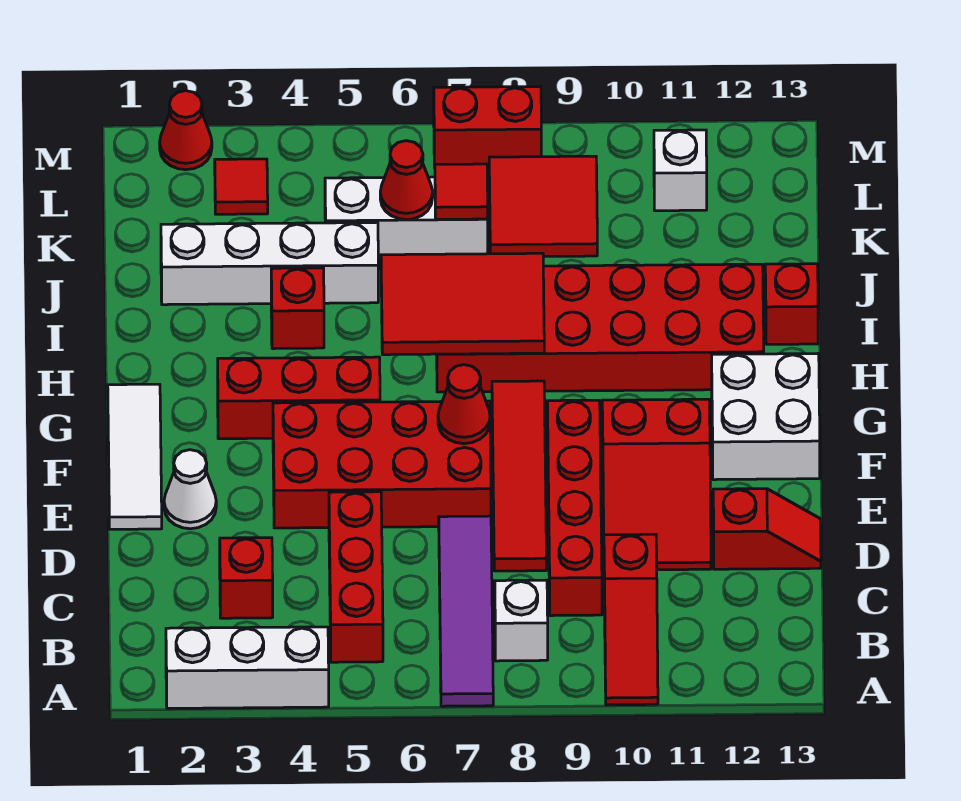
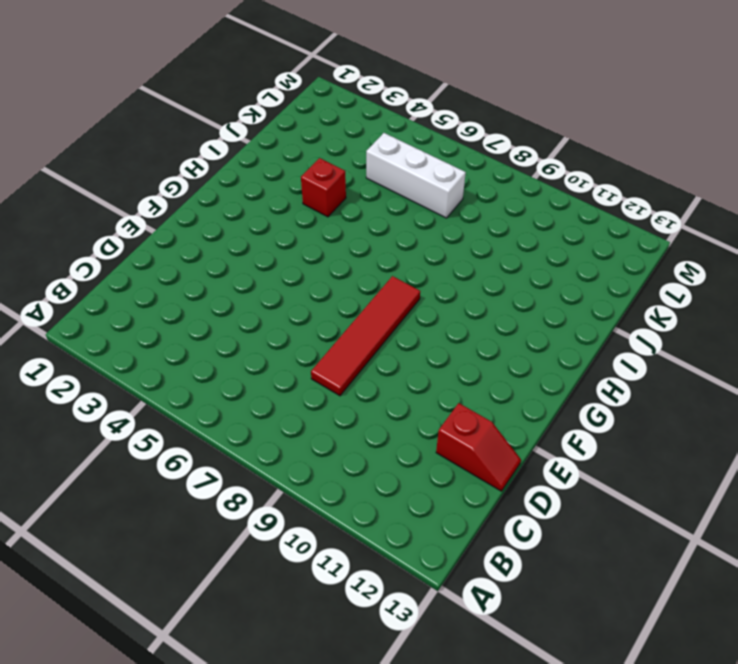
none -> white 1x3 brick [166,627,329,708]
none -> purple 1x4 tile [439,516,493,706]
none -> red 1x3 slope [604,534,658,705]

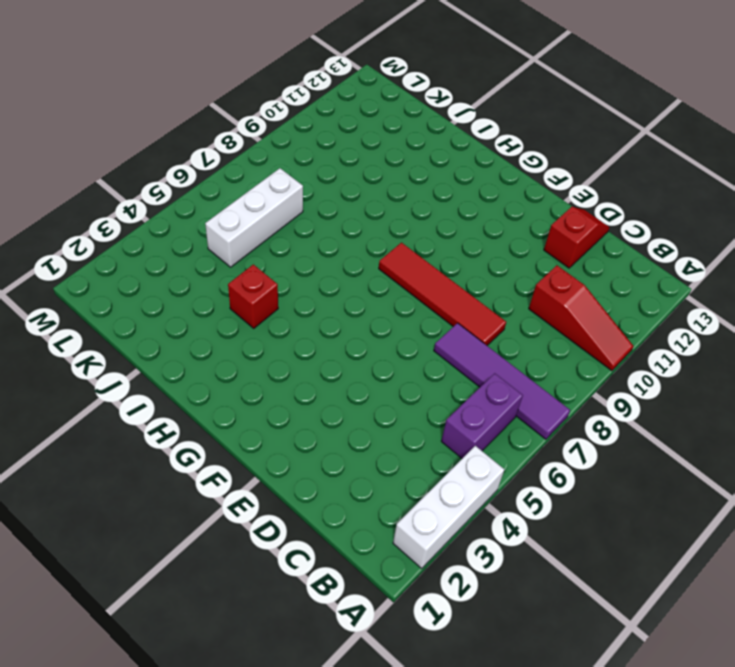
purple 1x2 brick [441,373,523,458] -> red 1x3 brick [329,492,383,662]
none -> white 1x1 brick [495,580,548,661]
none -> red 1x1 brick [220,538,273,618]
none -> red 1x4 brick [547,400,602,616]

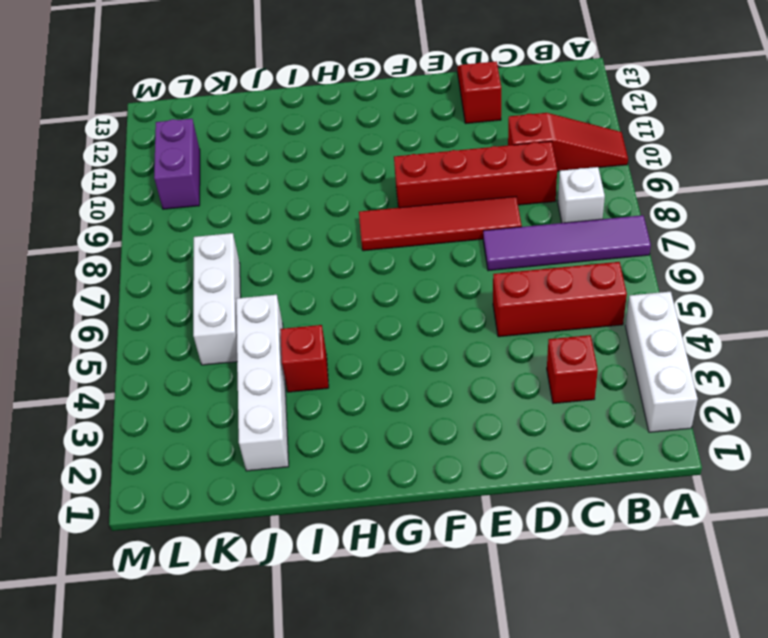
purple 1x2 brick [154,119,200,209] -> white 1x1 brick [654,130,707,211]
none -> red 2x3 slope [602,399,711,570]
none -> white 1x3 tile [108,384,162,529]
none -> white 1x1 cone [164,450,216,529]

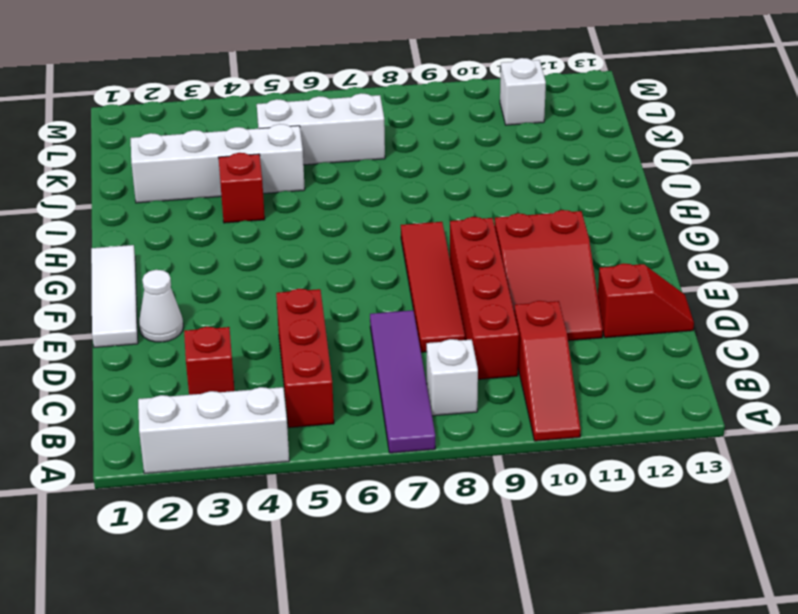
none -> red 2x4 brick [273,401,491,528]
none -> white 2x2 brick [712,354,820,480]
none -> red 1x3 brick [218,357,380,439]

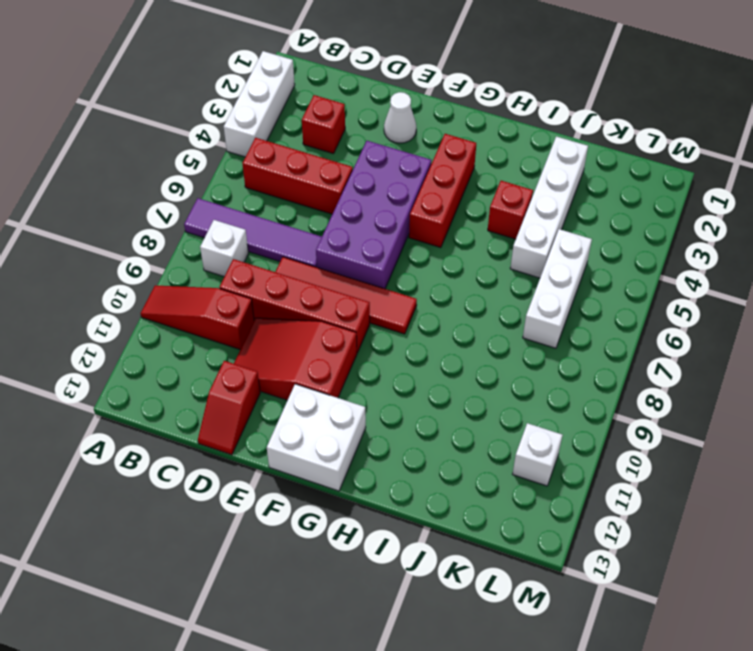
purple 2x4 brick [316,141,431,289] -> red 2x4 brick [273,401,491,528]
none -> white 1x3 tile [108,384,162,529]
none -> red 2x6 brick [437,264,764,392]
none -> red 1x1 brick [765,264,818,344]

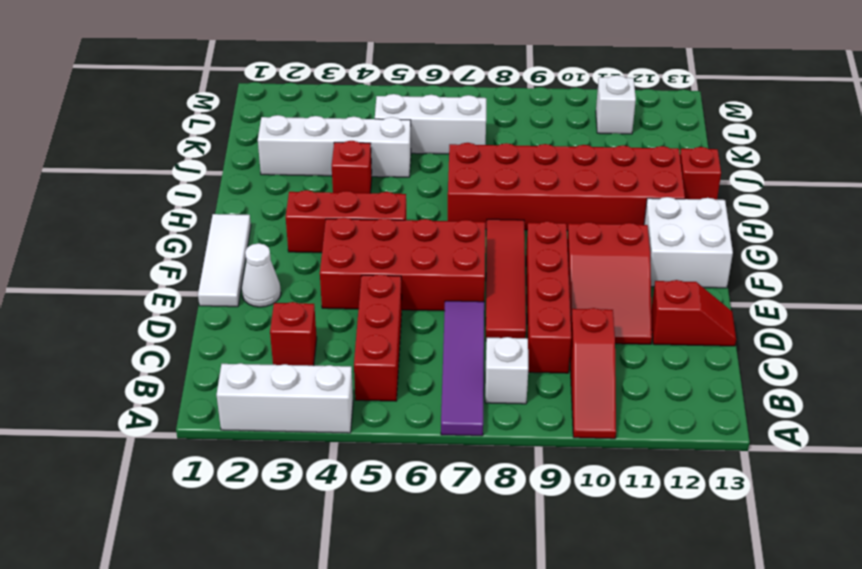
none -> red 2x2 tile [489,156,597,257]
none -> red 1x1 tile [215,159,268,214]
none -> red 1x1 cone [160,91,212,170]

